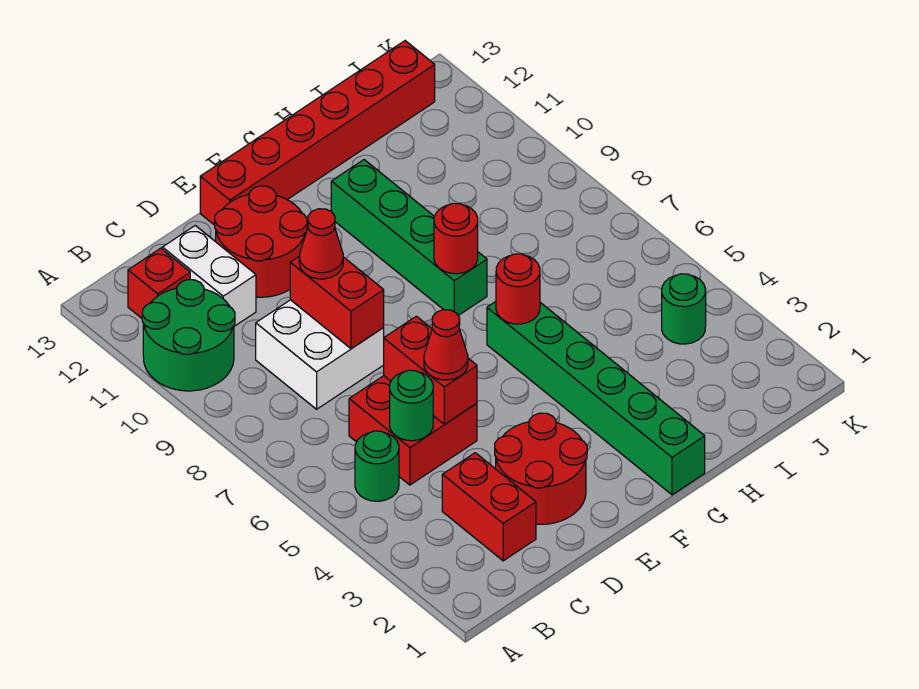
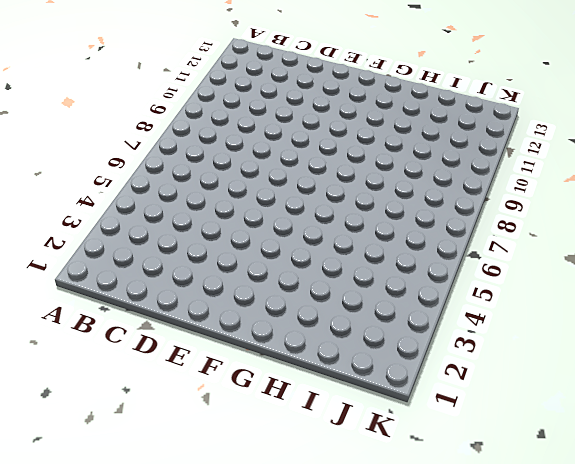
none -> green 2x2 round brick [142,280,235,391]
none -> green 1x1 round brick [355,431,399,501]
none -> red 1x1 brick [128,248,190,318]

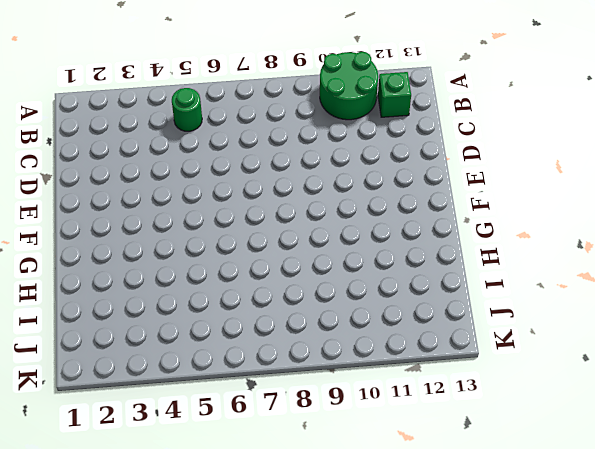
green 1x1 brick [378,72,411,117] -> red 1x1 brick [128,248,190,318]
none -> red 1x2 brick [442,453,536,561]
none -> red 2x2 brick [349,376,477,485]
none -> white 2x2 brick [256,300,384,409]

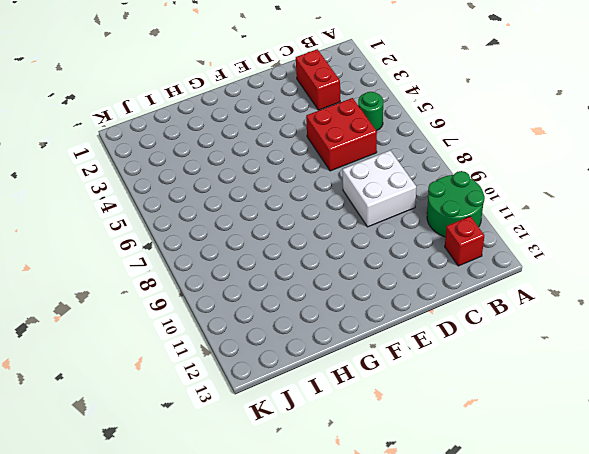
none -> white 1x2 brick [162,226,256,326]
none -> red 2x2 round brick [495,413,587,524]
none -> red 2x2 round brick [215,186,307,297]

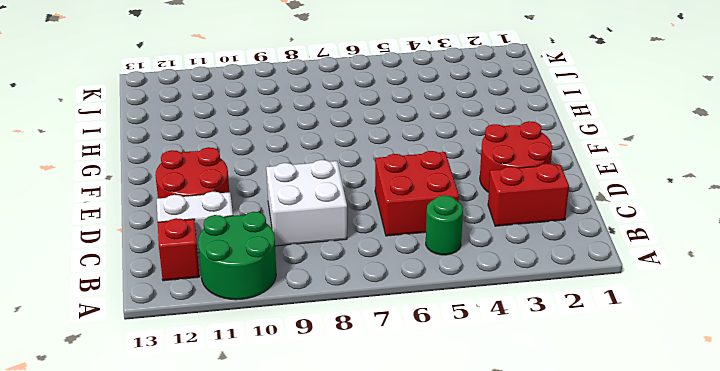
none -> red 1x6 brick [200,41,435,225]
none -> green 1x6 brick [487,302,705,495]
none -> green 1x4 brick [331,160,487,316]

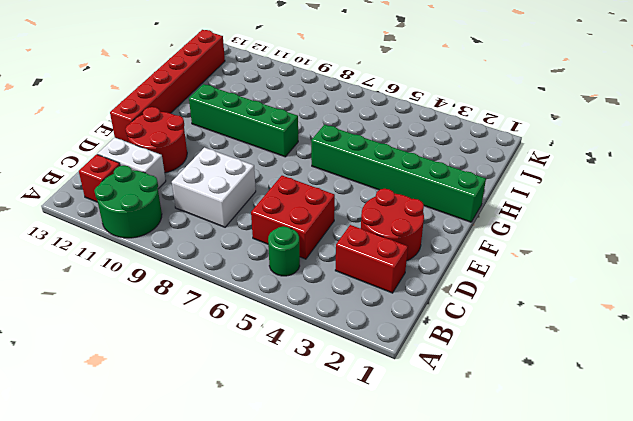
none -> green 1x1 round brick [662,274,706,344]
none -> green 1x1 round brick [390,370,433,441]
none -> red 1x2 brick [384,316,477,424]

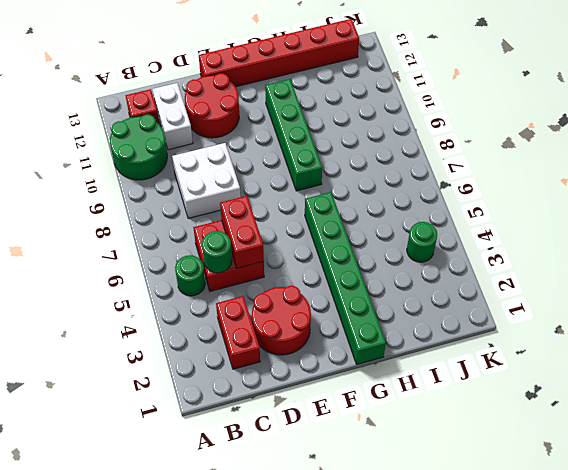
none -> red 1x2 brick [290,256,384,349]
none -> red 1x1 round brick [496,254,540,324]
none -> red 1x1 round brick [434,203,478,274]

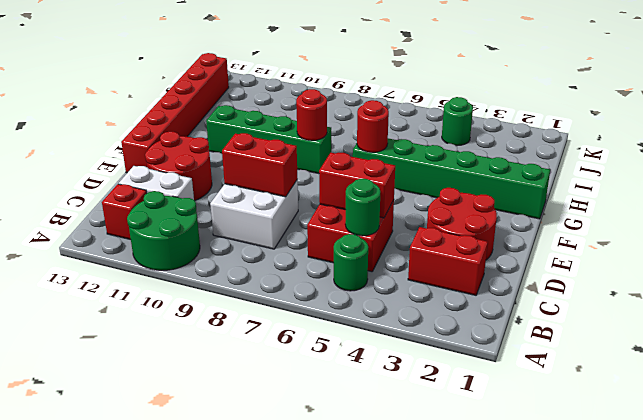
none -> red 1x1 cone [424,310,468,380]
none -> red 1x1 cone [299,209,343,279]

